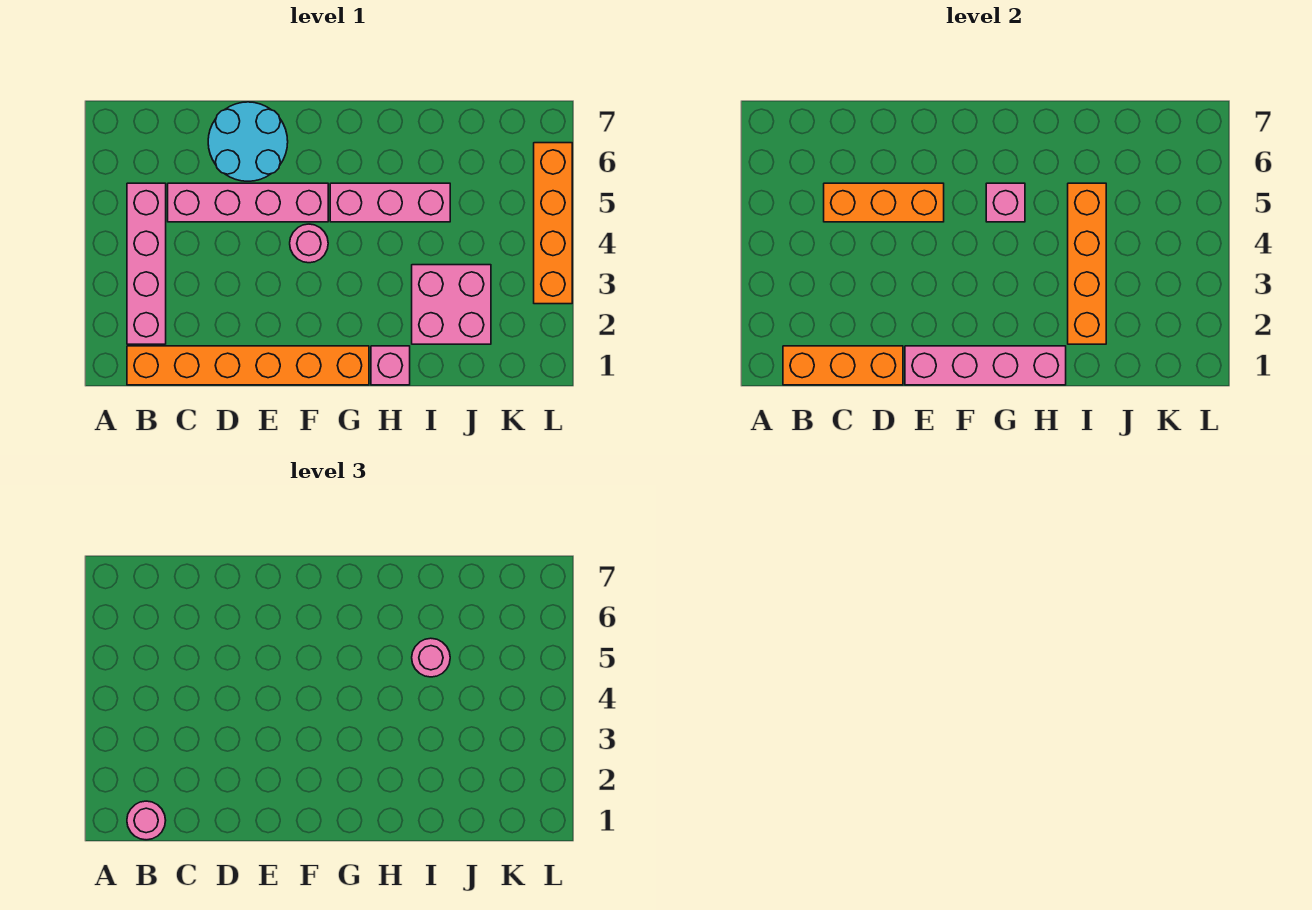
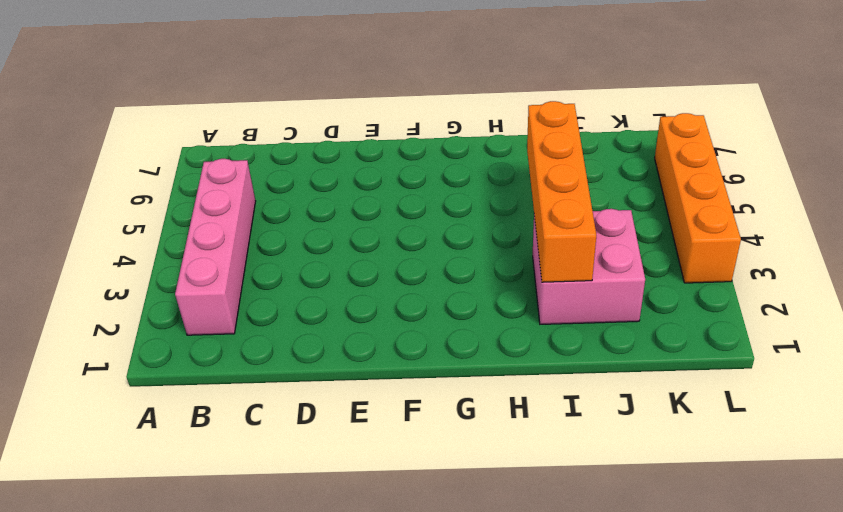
none -> orange 1x6 brick [127,346,369,385]
none -> pink 1x4 brick [168,183,328,222]
none -> cyan 2x2 round brick [208,102,288,181]

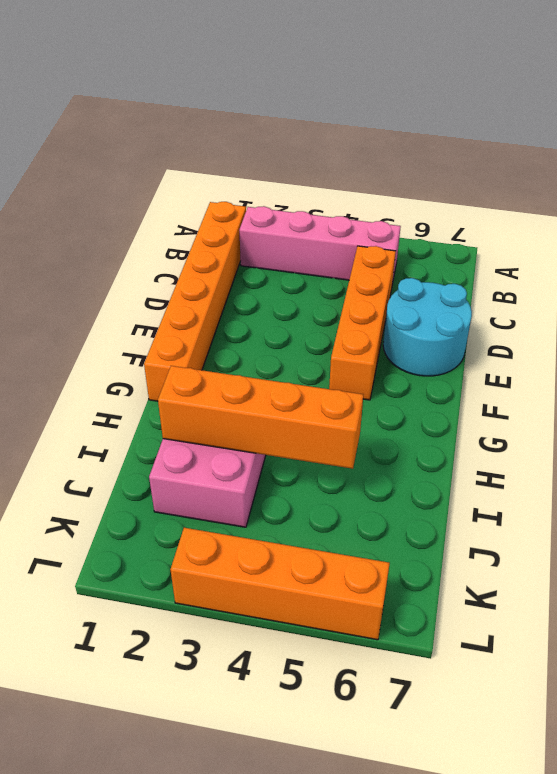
orange 1x4 brick [329,246,396,400] -> pink 1x4 brick [168,183,328,222]
none -> pink 1x1 round brick [290,224,328,263]
none -> pink 1x3 brick [330,183,450,222]
none -> pink 1x1 brick [371,346,410,385]

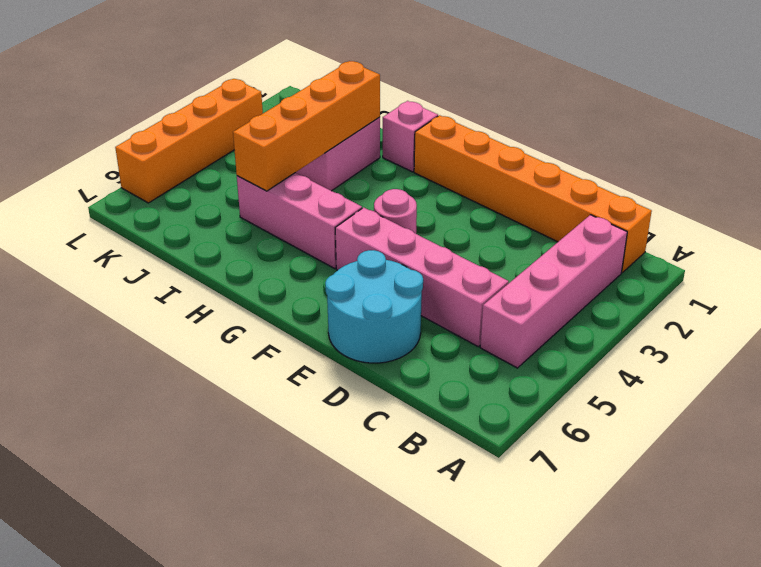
none -> orange 1x3 brick [783,346,903,385]
none -> orange 1x3 brick [824,183,944,222]
none -> pink 1x4 brick [905,346,1066,385]

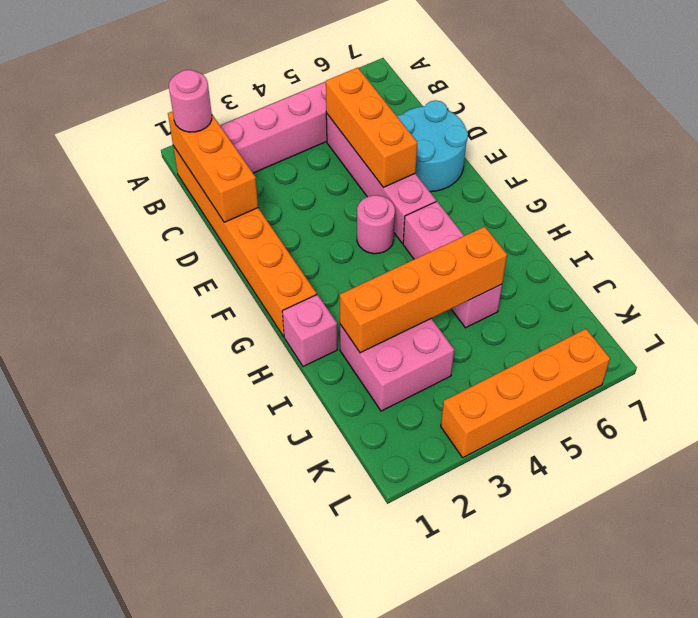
none -> pink 1x4 brick [905,346,1066,385]
none -> pink 1x1 brick [986,183,1025,222]
none -> pink 1x1 round brick [412,638,450,677]

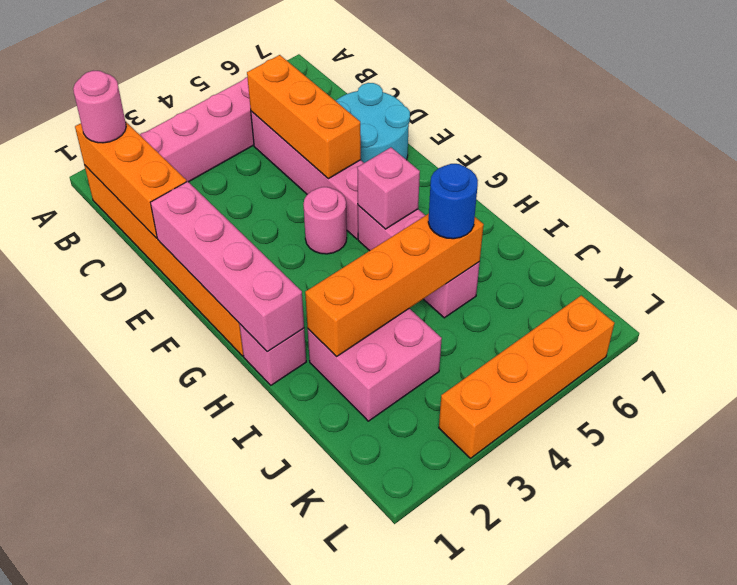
blue 1x1 round brick [428,164,478,239] -> pink 1x1 round brick [412,638,450,677]

